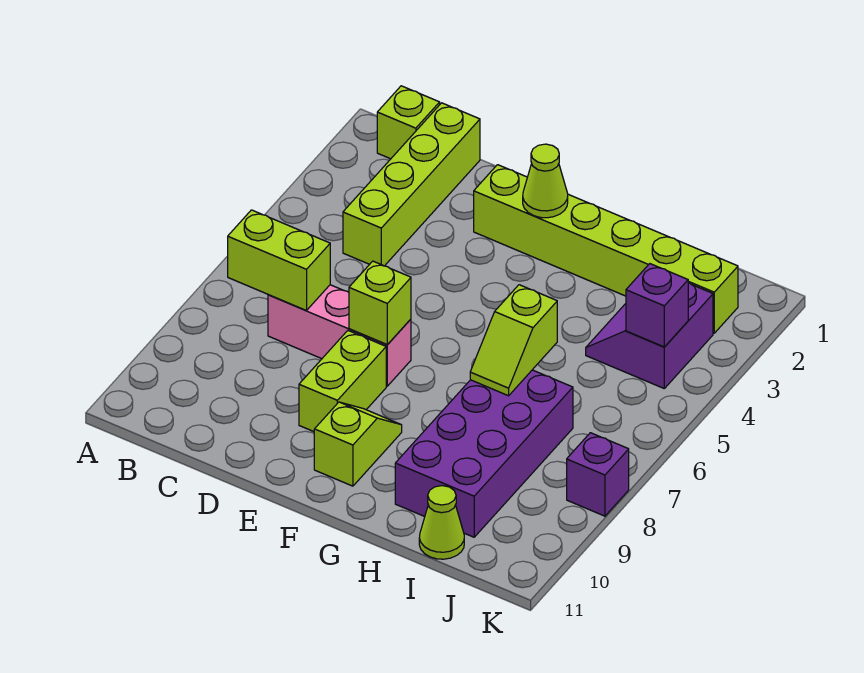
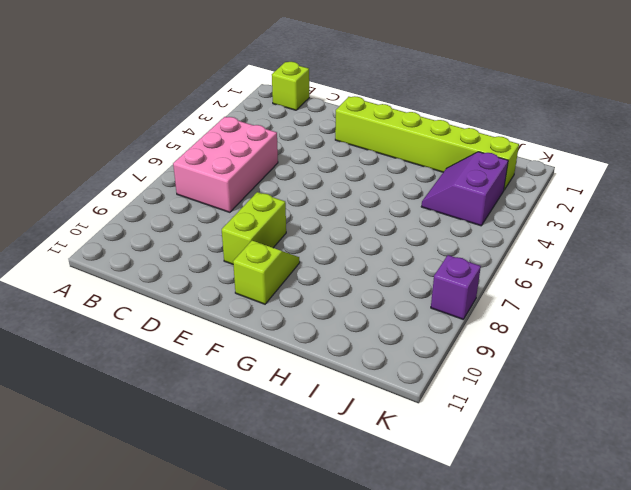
pink 2x3 brick [173,117,278,212] -> pink 1x3 brick [268,285,411,386]
none -> lime 1x4 brick [343,103,480,266]
none -> purple 2x4 brick [395,370,573,537]
none -> lime 1x1 cone [419,486,464,559]

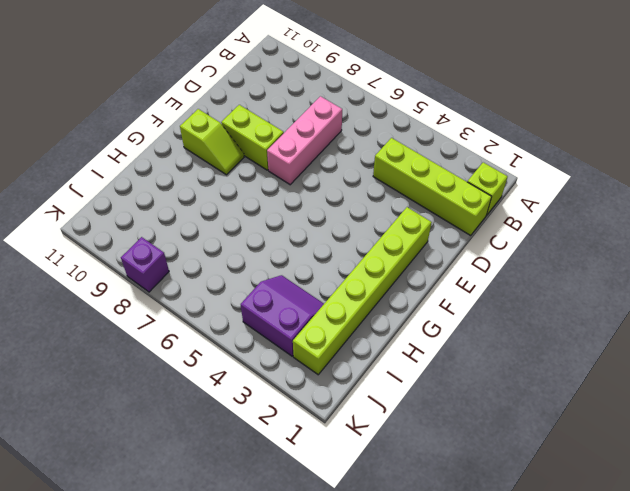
none -> purple 2x4 brick [395,370,573,537]
none -> lime 1x1 cone [419,486,464,559]
none -> lime 1x2 brick [228,210,330,311]

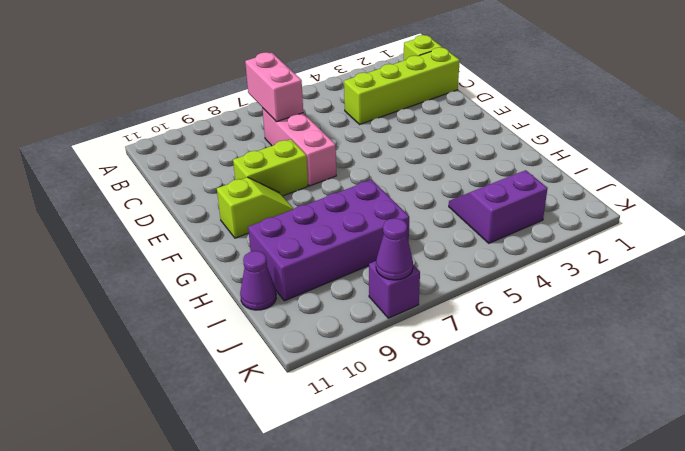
pink 1x2 brick [245,52,303,122] -> lime 1x2 brick [228,210,330,311]
purple 1x1 cone [240,251,276,310] -> lime 1x1 cone [419,486,464,559]
purple 1x1 cone [376,218,413,280] -> none
none -> lime 1x6 brick [474,165,738,333]
none -> lime 1x1 brick [349,261,411,345]
none -> lime 1x1 cone [523,144,568,218]

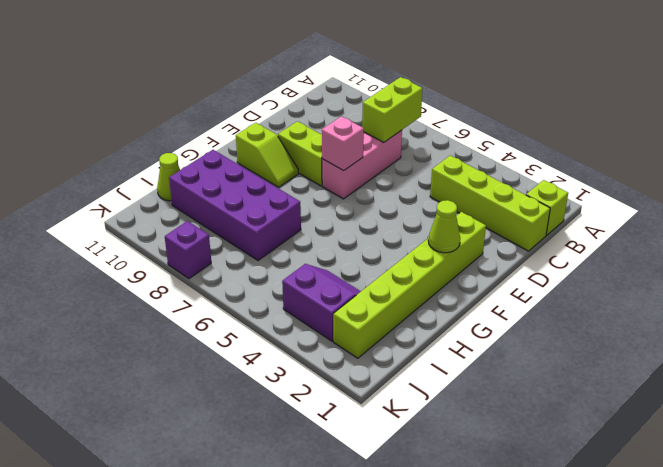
pink 1x1 brick [322,116,364,171] -> lime 1x1 brick [349,261,411,345]
none -> lime 1x2 slope [470,285,557,396]
none -> purple 1x1 brick [626,264,688,347]

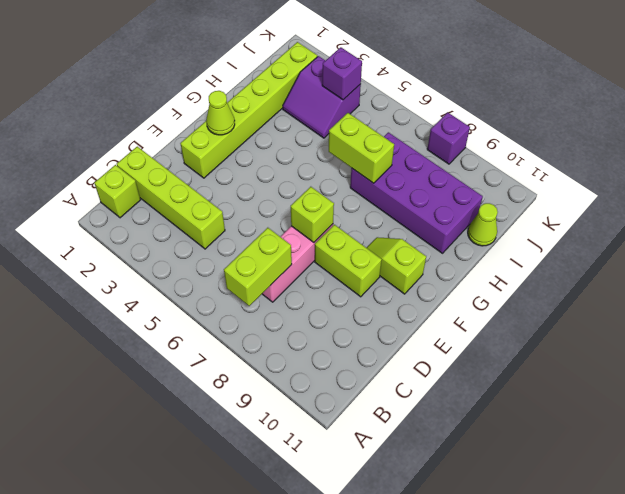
lime 1x2 brick [329,113,394,183] -> lime 1x2 slope [470,285,557,396]

